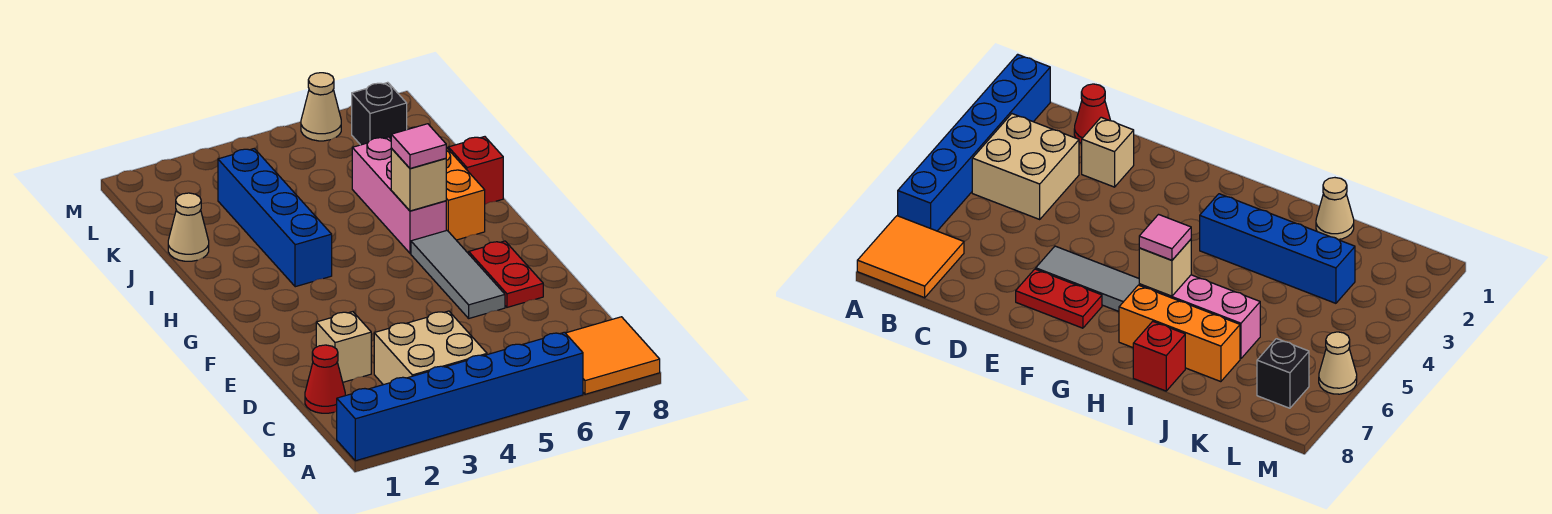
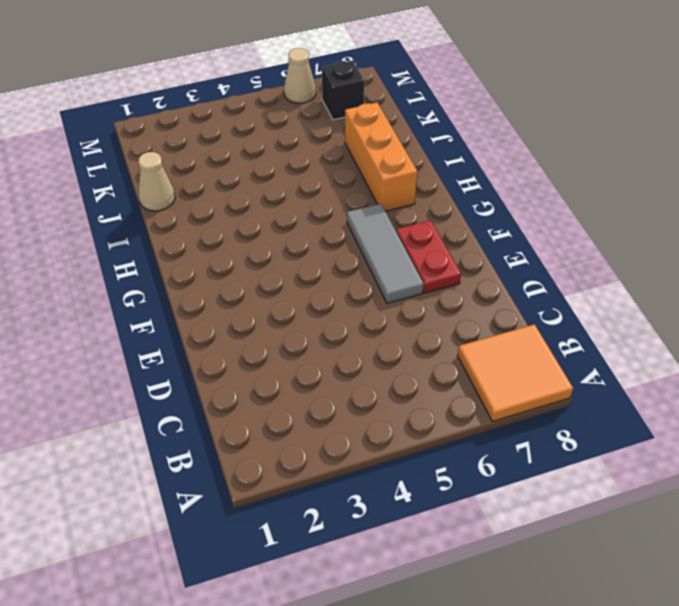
none -> blue 1x6 brick [337,332,583,461]
none -> tan 2x2 brick [374,311,487,385]
none -> red 1x1 cone [305,345,345,413]

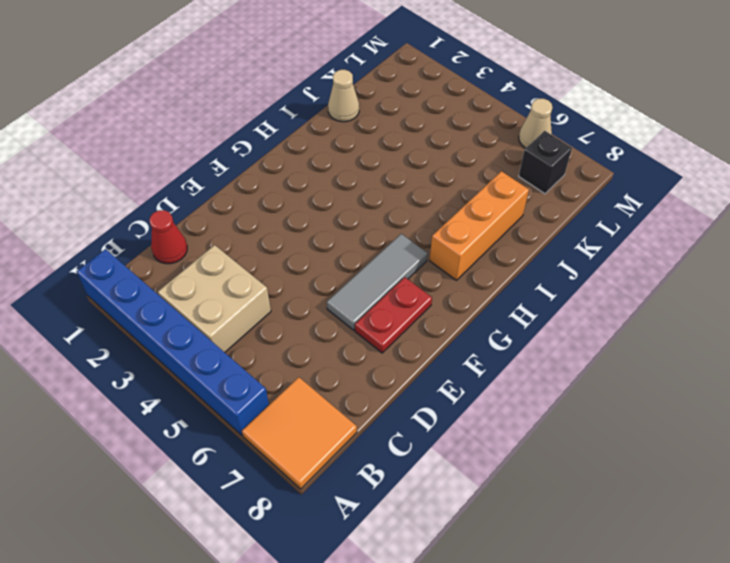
none -> tan 1x1 brick [316,312,371,382]
none -> blue 1x4 brick [218,148,332,287]
none -> pink 1x3 brick [352,137,446,253]

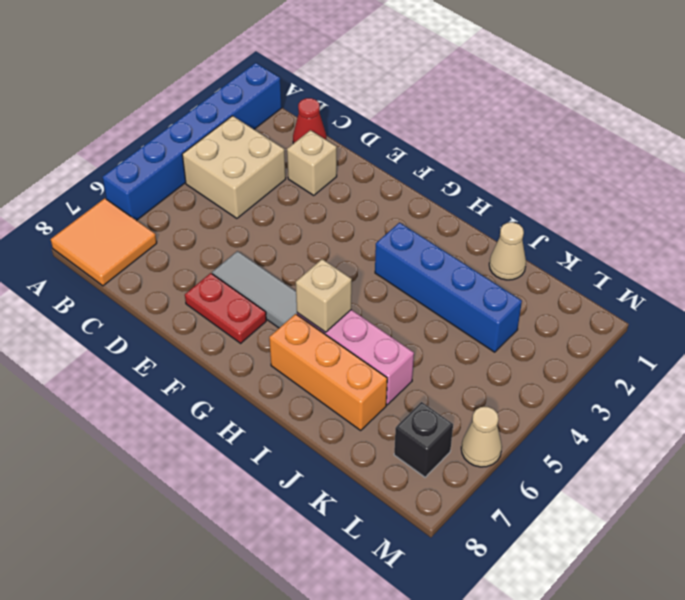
none -> red 1x1 brick [448,137,503,204]
none -> pink 1x1 tile [391,124,446,168]

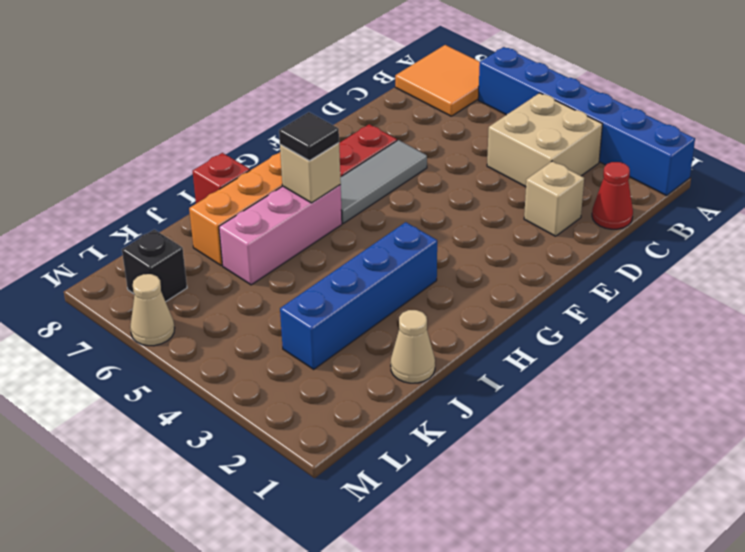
black 1x1 tile [279,112,339,161] -> pink 1x1 tile [391,124,446,168]

